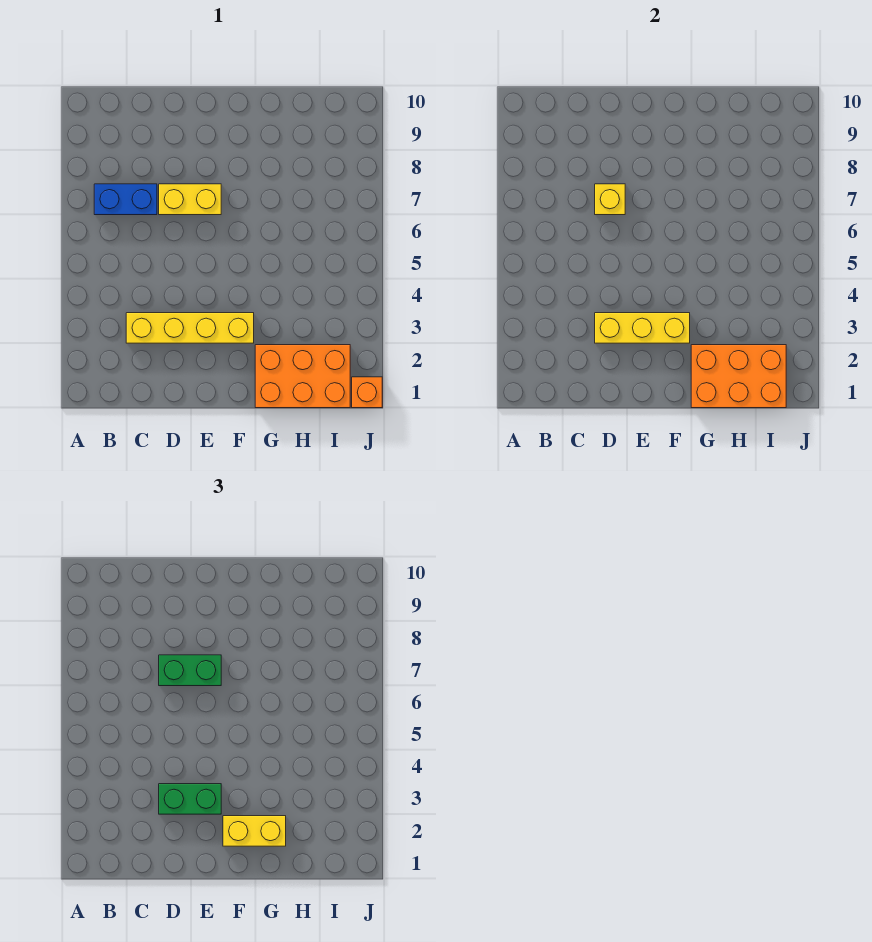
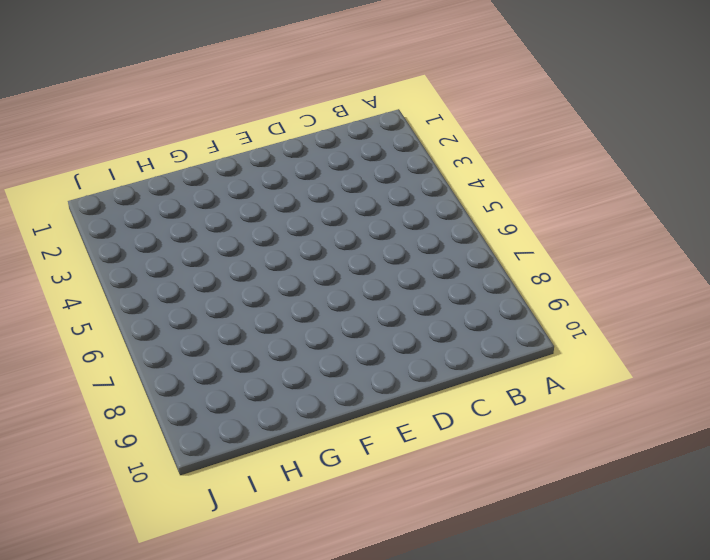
none -> blue 1x2 brick [94,184,157,215]
none -> yellow 1x4 brick [126,313,254,343]

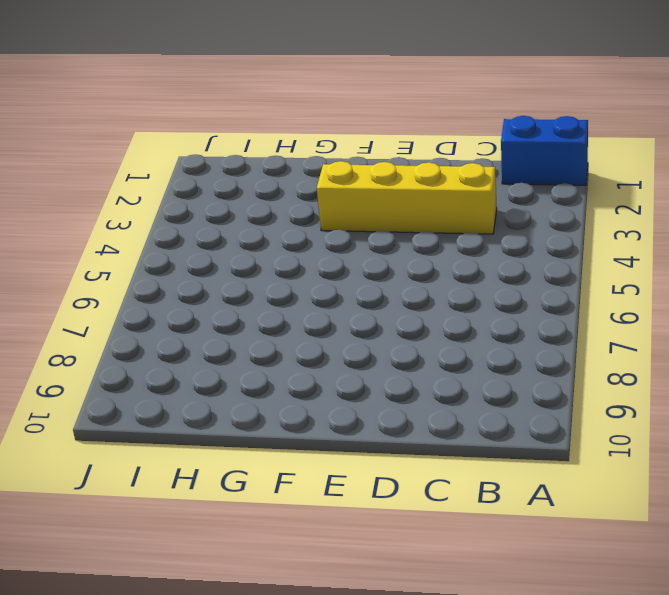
blue 1x2 brick [501,116,588,185] -> blue 1x2 brick moved to [94,184,157,215]
none -> yellow 1x2 brick [159,184,221,215]
none -> orange 2x3 brick [255,345,350,408]

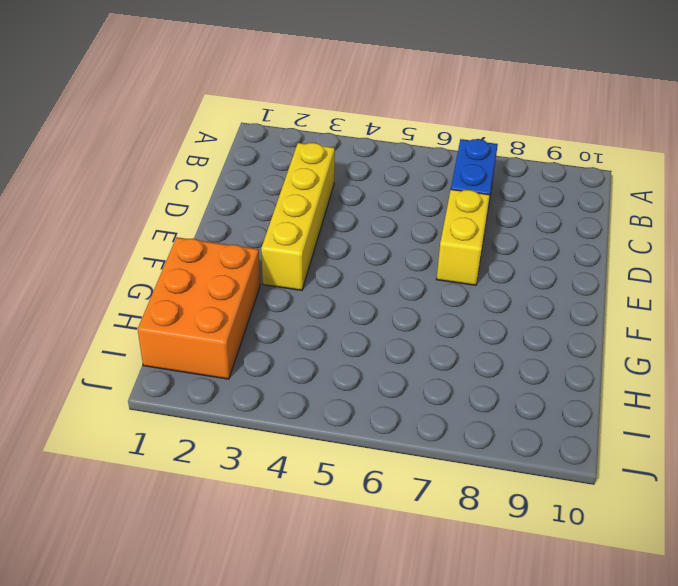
none -> orange 1x1 brick [352,377,382,408]
none -> yellow 1x3 brick [595,313,690,343]

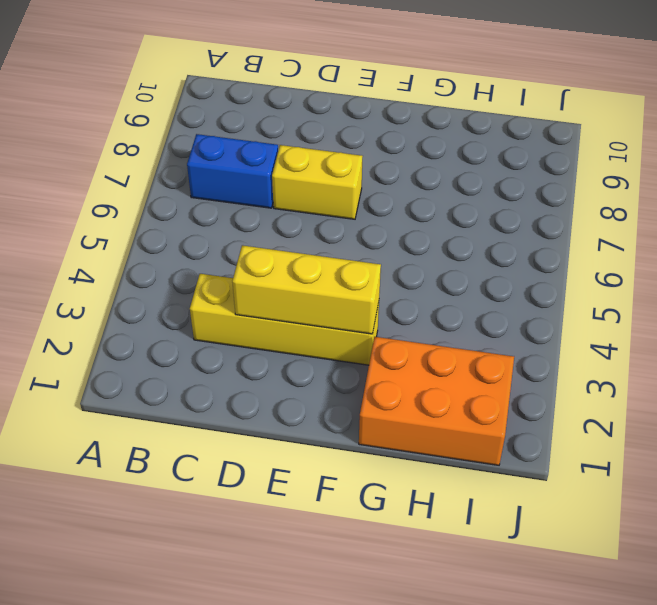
none -> orange 1x1 brick [352,377,382,408]
none -> yellow 1x1 brick [595,184,625,215]

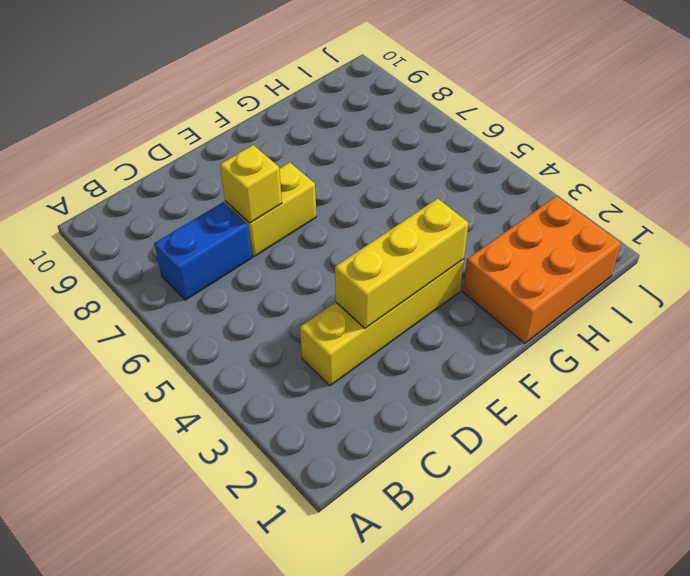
none -> orange 1x1 brick [352,377,382,408]
none -> orange 2x3 brick [691,345,786,408]

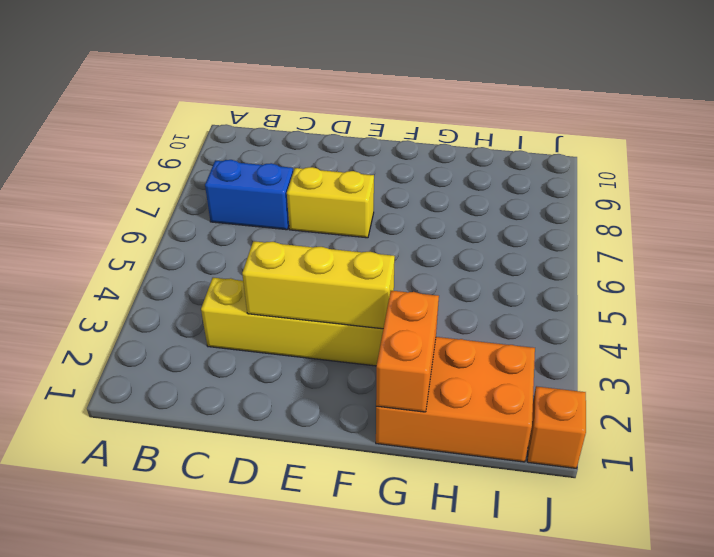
orange 1x2 brick [376,291,439,412] -> orange 2x3 brick [691,345,786,408]
none -> yellow 1x1 brick [595,184,625,215]
none -> green 1x2 brick [159,784,221,814]

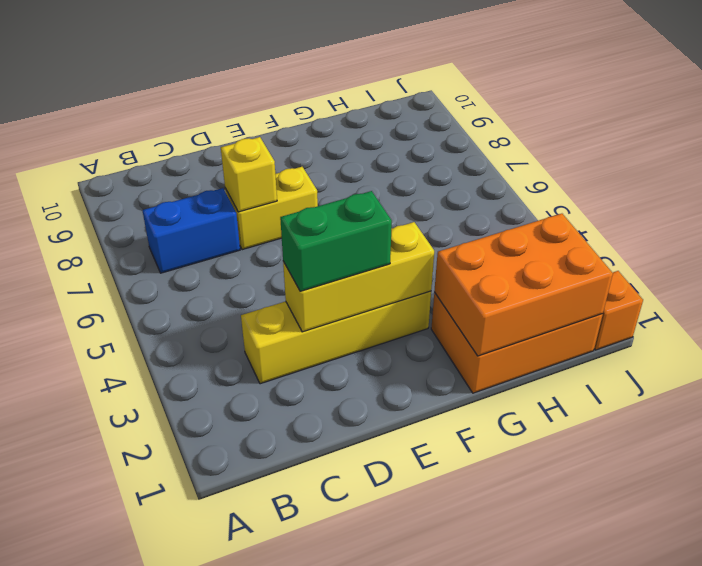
none -> green 1x2 brick [159,655,221,686]
none -> yellow 1x2 brick [223,816,286,846]

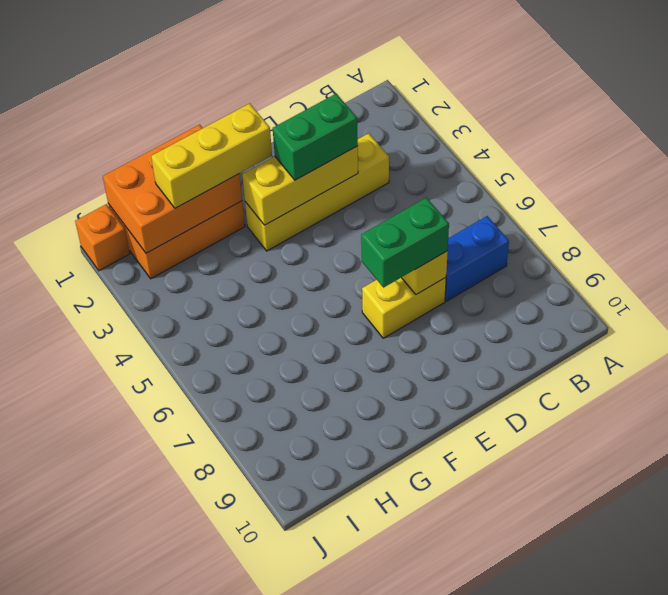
yellow 1x3 brick [151,103,272,208] -> yellow 1x2 brick [223,816,286,846]

